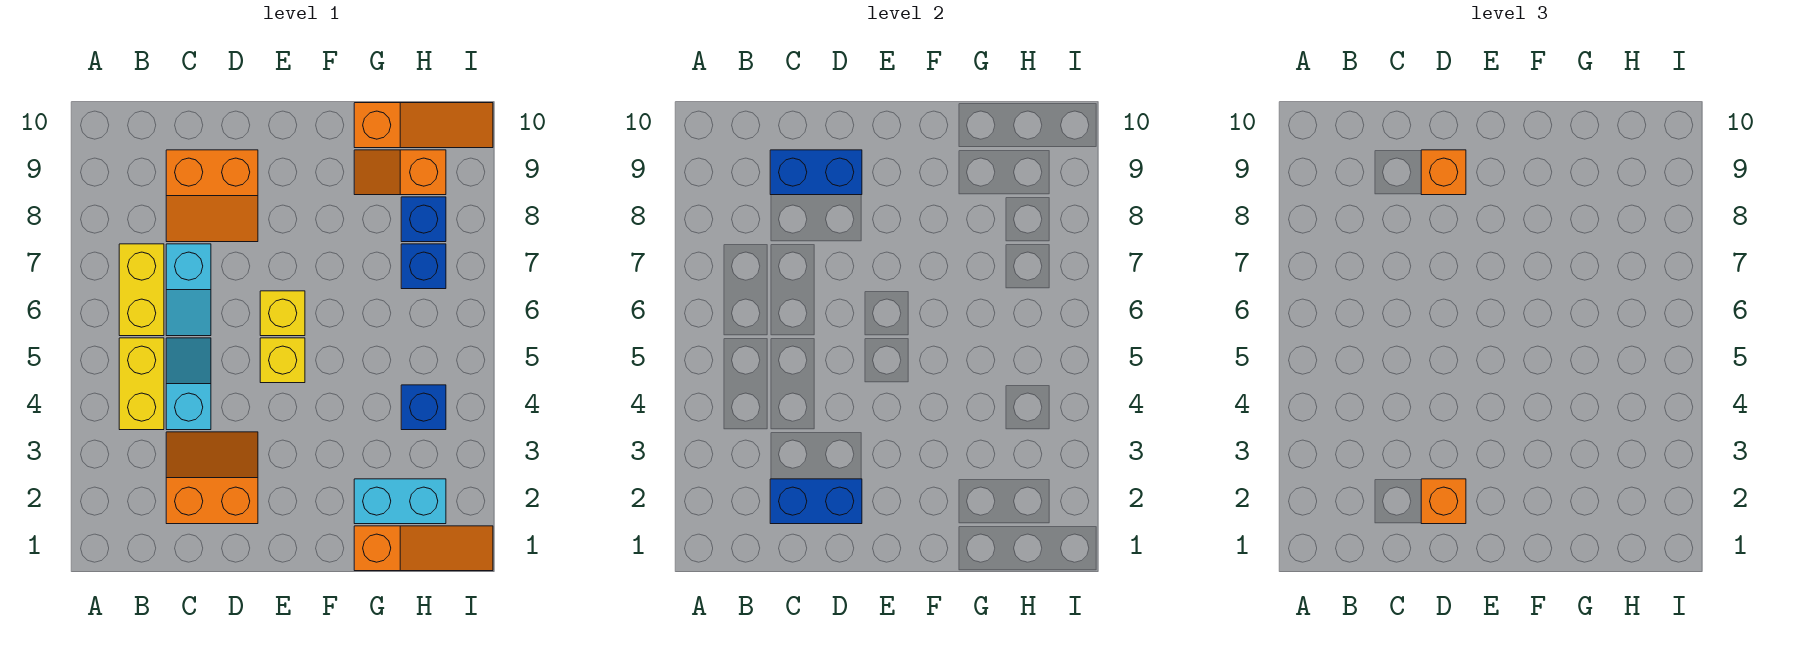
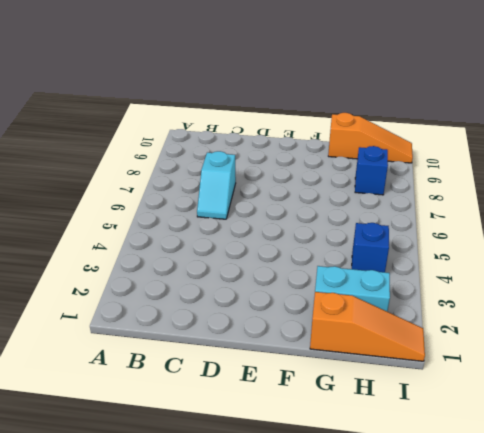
none -> yellow 1x2 brick [119,338,164,430]
none -> yellow 1x2 brick [119,244,164,336]
none -> orange 2x2 slope [166,432,258,524]

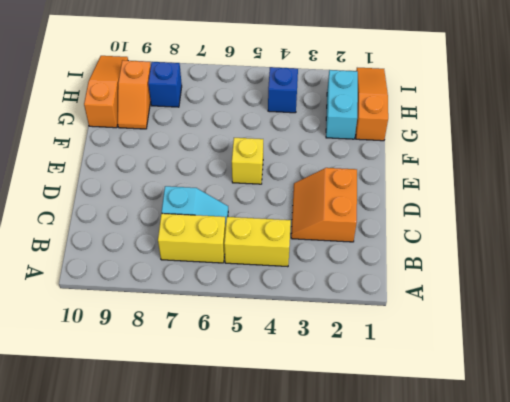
none -> cyan 1x2 slope [166,338,211,430]
none -> orange 2x2 slope [166,150,258,242]
none -> yellow 1x1 brick [260,291,305,336]

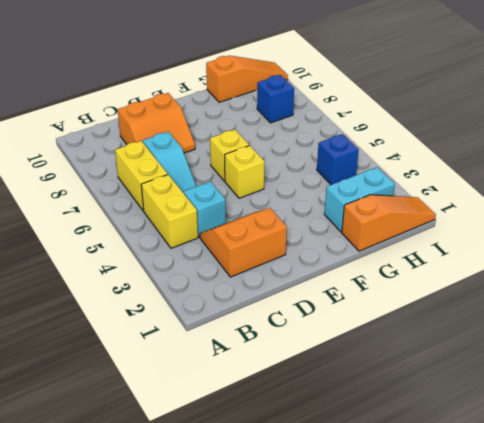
none -> orange 1x2 slope [354,150,446,195]
none -> blue 1x1 brick [401,244,446,289]
none -> blue 1x2 brick [770,479,862,524]

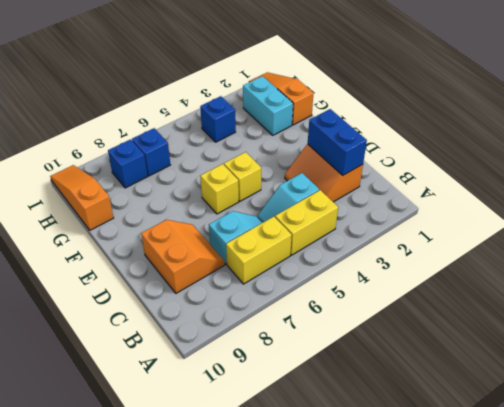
none -> orange 1x2 slope [354,150,446,195]
none -> blue 1x2 brick [770,150,862,195]
none -> orange 1x1 brick [1421,479,1466,524]

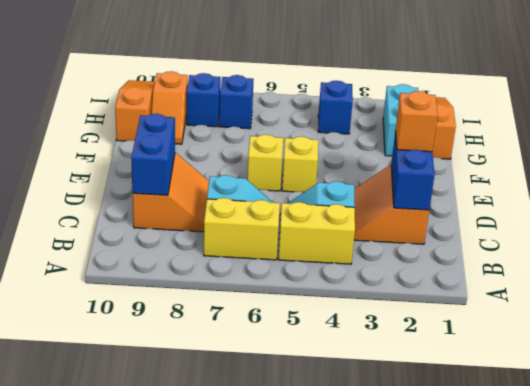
none -> orange 1x1 brick [1421,150,1466,195]

